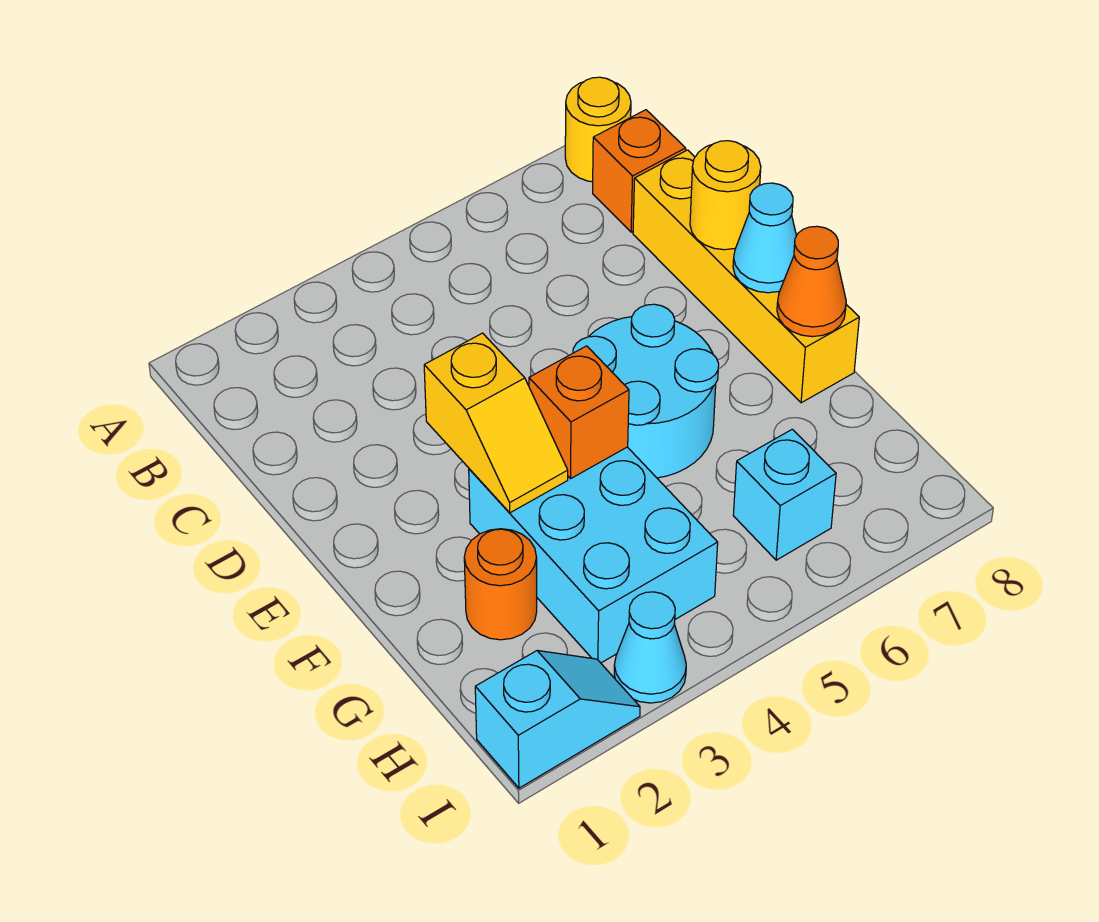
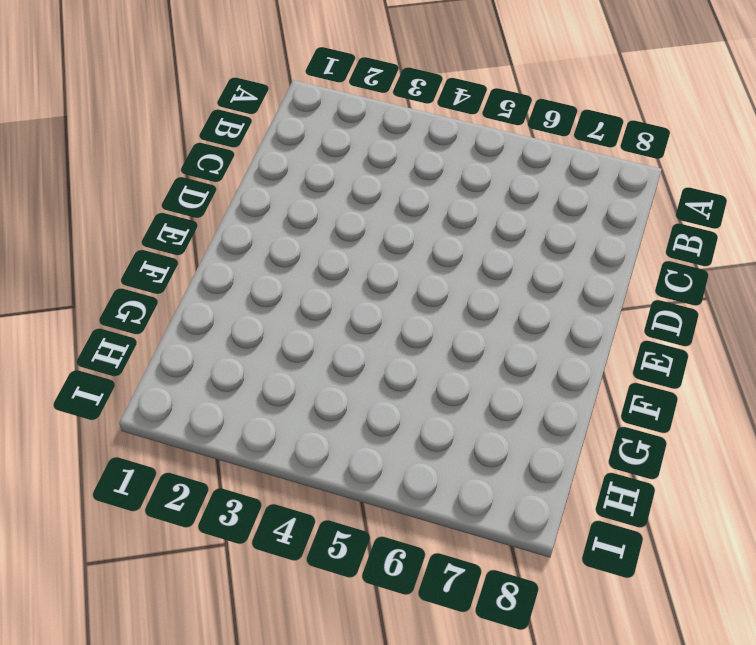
none -> yellow 1x1 round brick [565,77,631,182]
none -> orange 1x1 brick [593,110,686,232]
none -> yellow 1x4 brick [633,150,859,403]

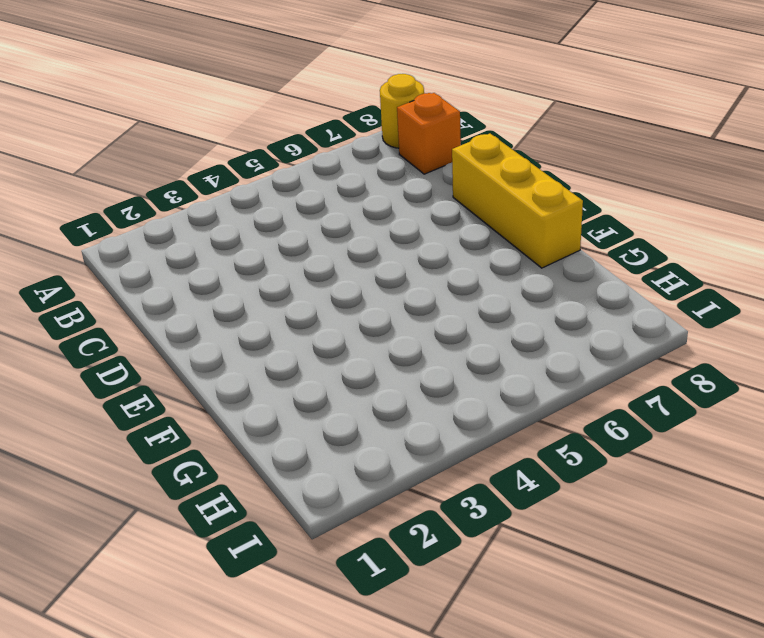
yellow 1x3 brick [452,133,583,268] -> yellow 1x4 brick [633,150,859,403]
none -> cyan 2x2 round brick [573,304,719,478]
none -> cyan 2x3 brick [469,447,718,663]
none -> orange 1x1 round brick [464,529,537,640]

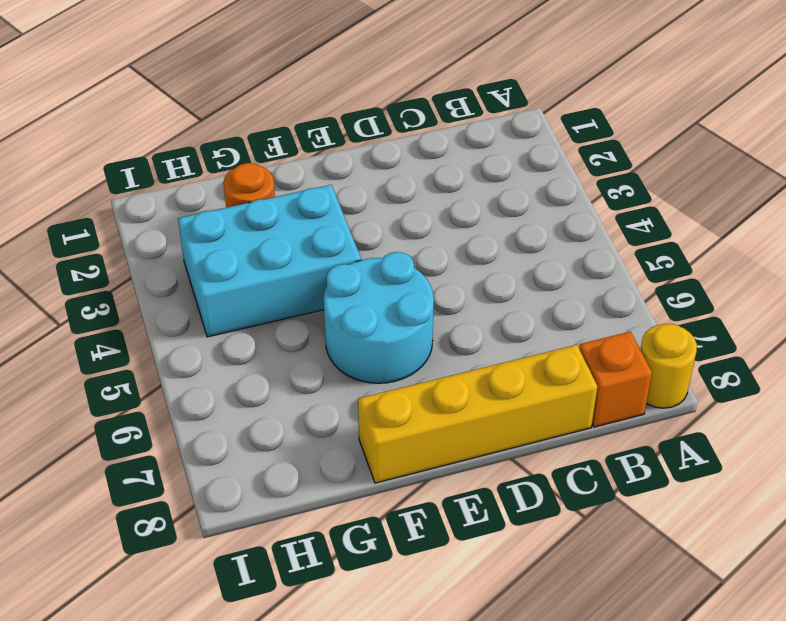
none -> cyan 1x1 brick [733,429,836,560]
none -> cyan 1x2 slope [475,650,640,788]
none -> cyan 1x1 cone [614,592,686,703]

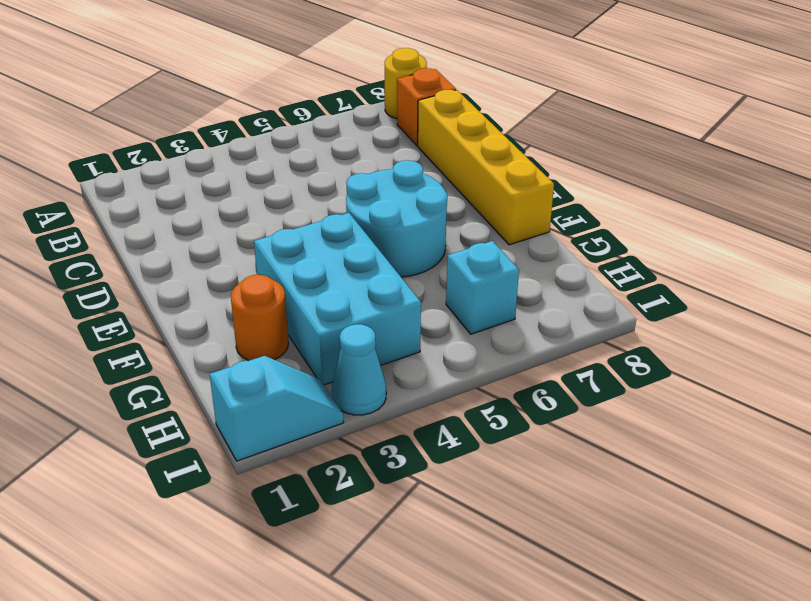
none -> yellow 1x1 round brick [690,141,761,250]
none -> yellow 1x2 slope [424,333,568,513]
none -> cyan 1x1 cone [733,183,797,293]

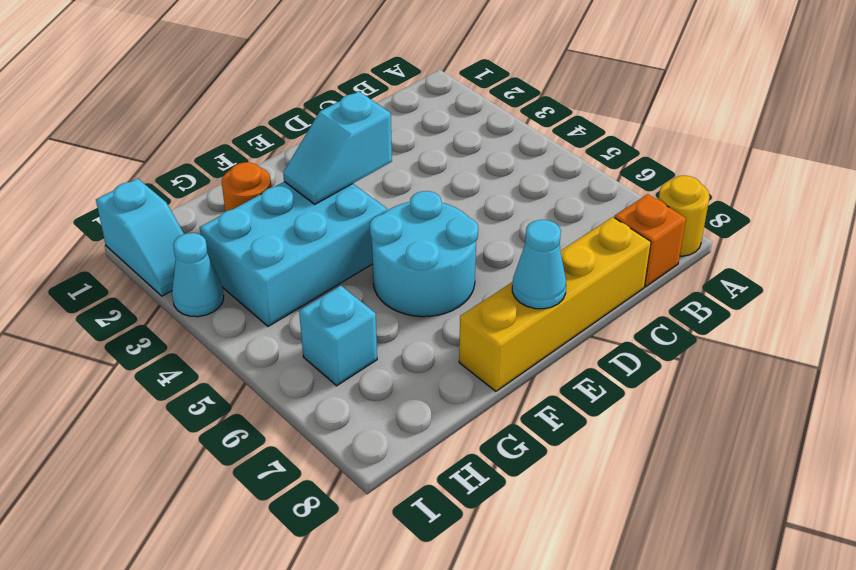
cyan 1x2 slope [283,91,392,204] -> yellow 1x2 slope [424,333,568,513]
none -> yellow 1x1 round brick [690,141,761,250]
none -> orange 1x1 brick [529,346,629,478]
none -> orange 1x1 cone [777,226,846,337]

